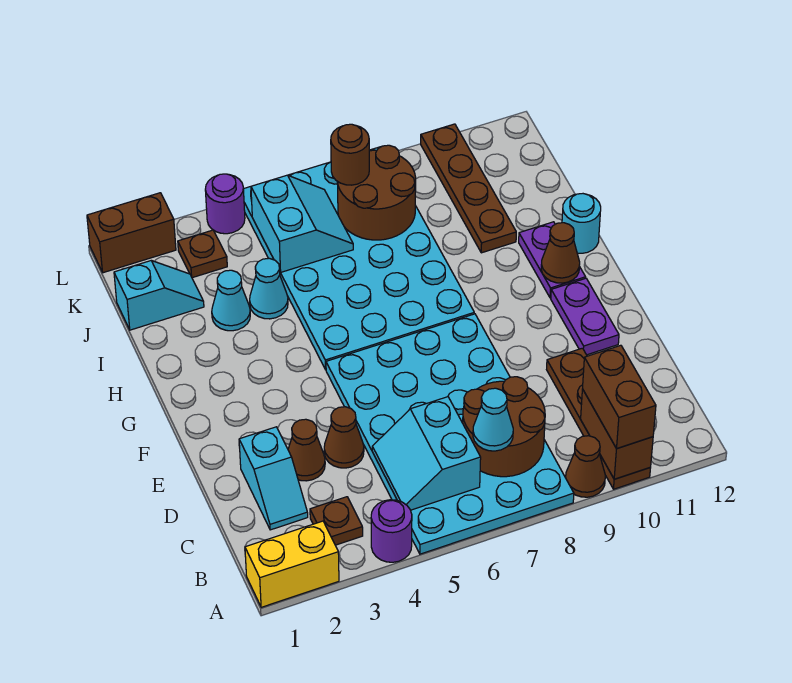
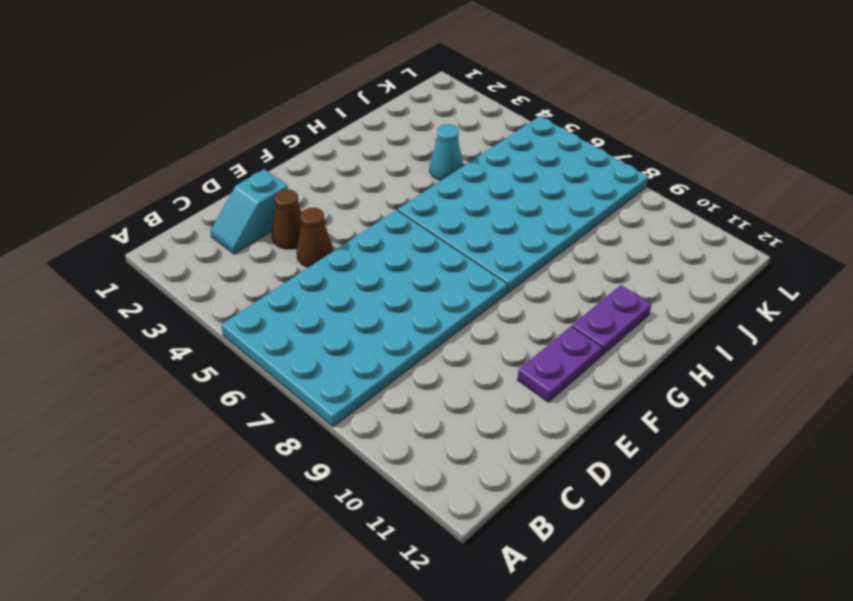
none -> yellow 1x2 brick [245,521,339,607]
none -> purple 1x1 round brick [371,500,412,562]
none -> brown 1x1 cone [566,436,605,497]

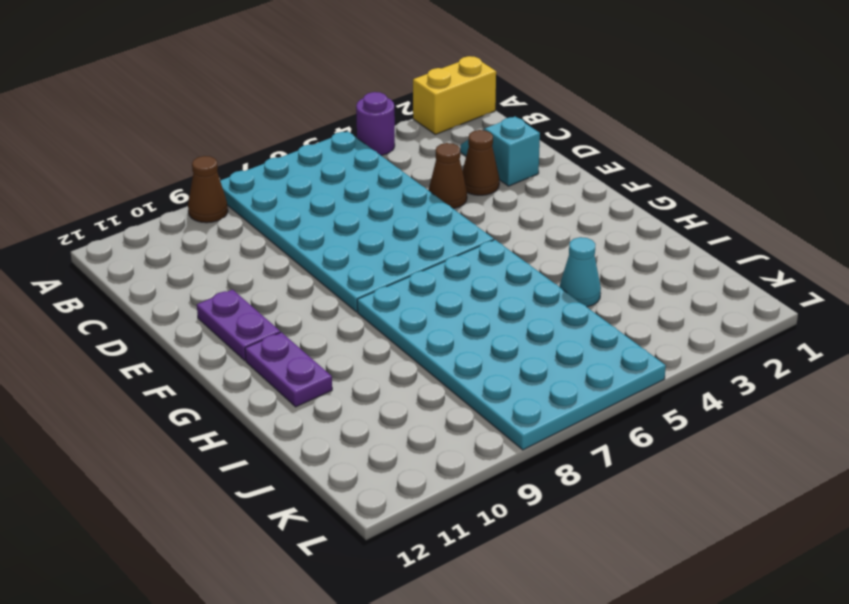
none -> brown 1x4 plate [547,348,650,489]
none -> brown 1x1 plate [310,497,363,545]
none -> cyan 1x1 round brick [562,194,601,253]

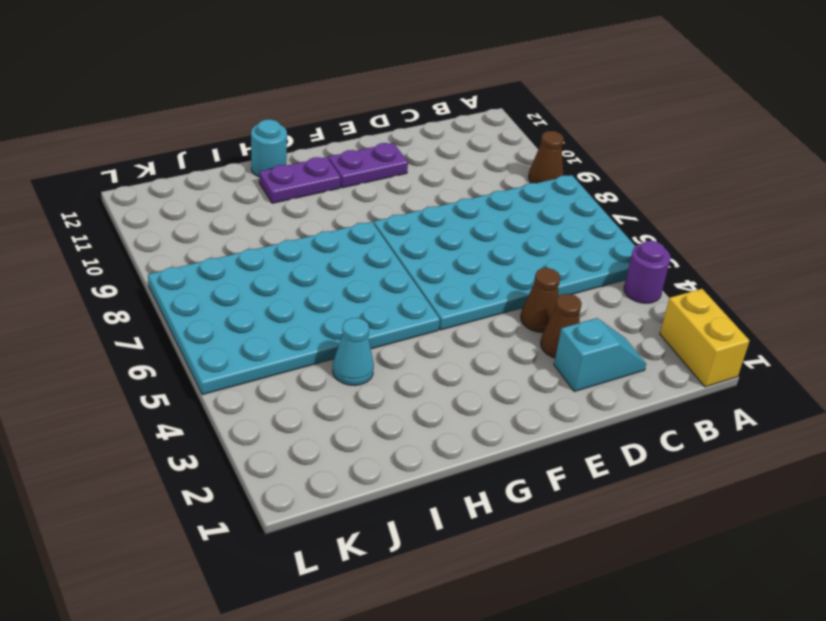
none -> brown 1x4 plate [547,348,650,489]
none -> brown 1x1 plate [310,497,363,545]
none -> cyan 1x1 cone [212,270,250,331]

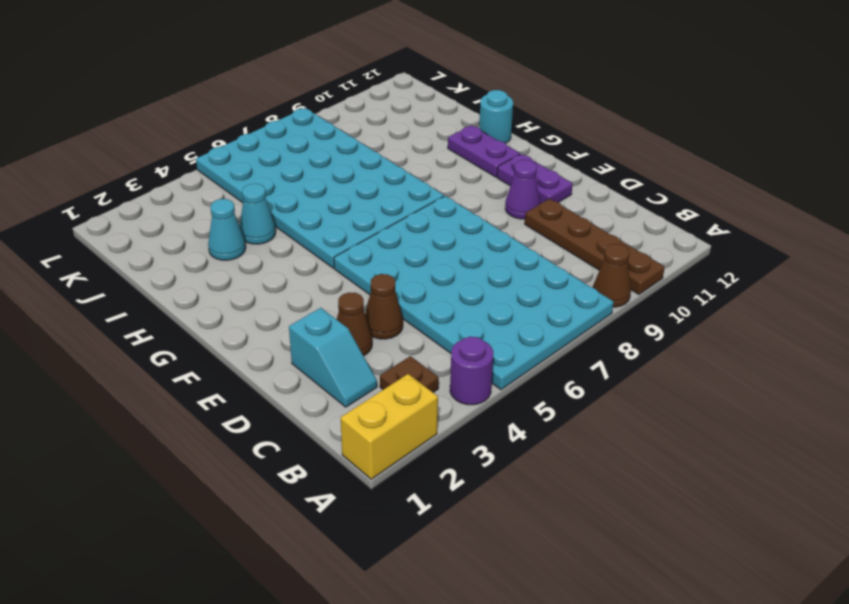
purple 1x1 cone [505,160,540,219] -> none
none -> brown 1x4 plate [421,124,516,253]
none -> cyan 1x2 slope [114,261,204,330]
none -> brown 1x1 plate [178,230,227,278]

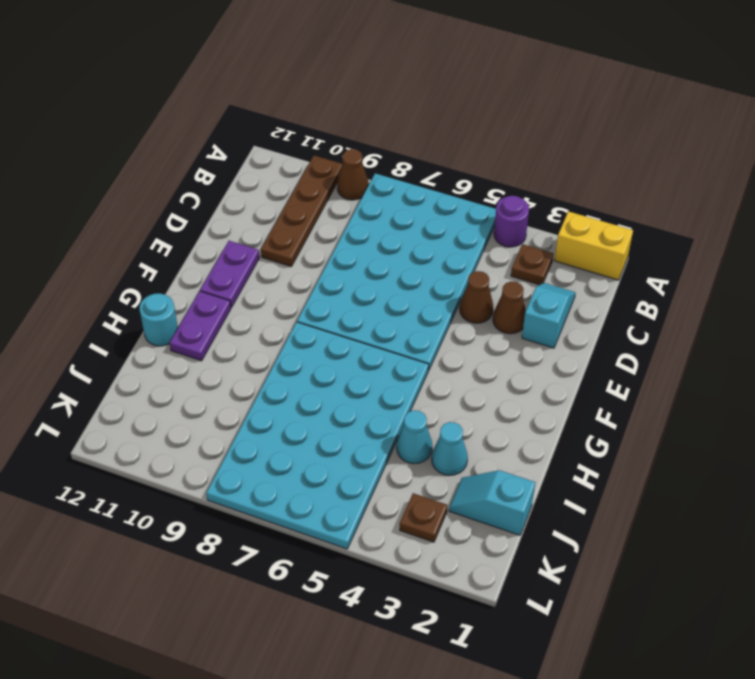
none -> brown 1x4 plate [421,124,516,253]
none -> brown 1x2 brick [87,193,176,273]
none -> purple 1x1 round brick [205,174,245,234]

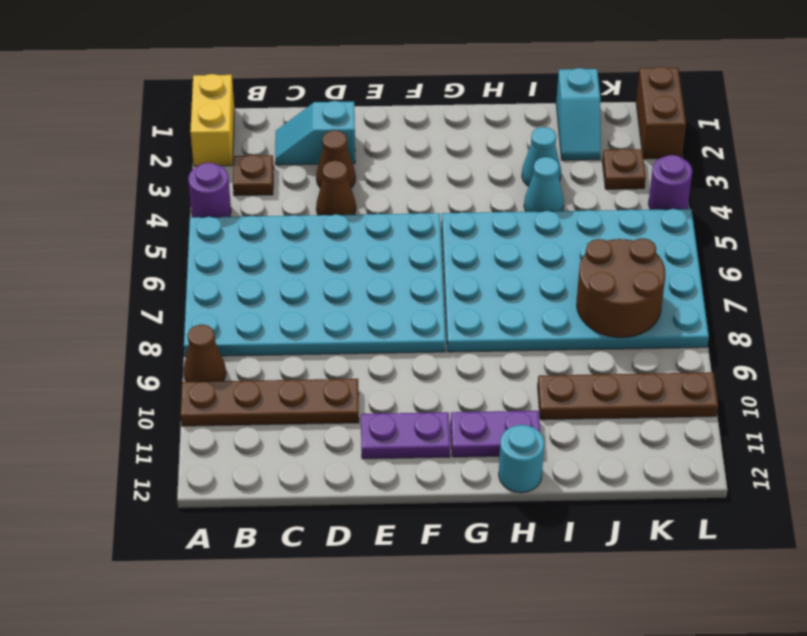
none -> brown 1x2 brick [581,389,653,479]
none -> cyan 2x2 slope [372,397,481,510]
none -> brown 2x2 round brick [463,377,545,477]

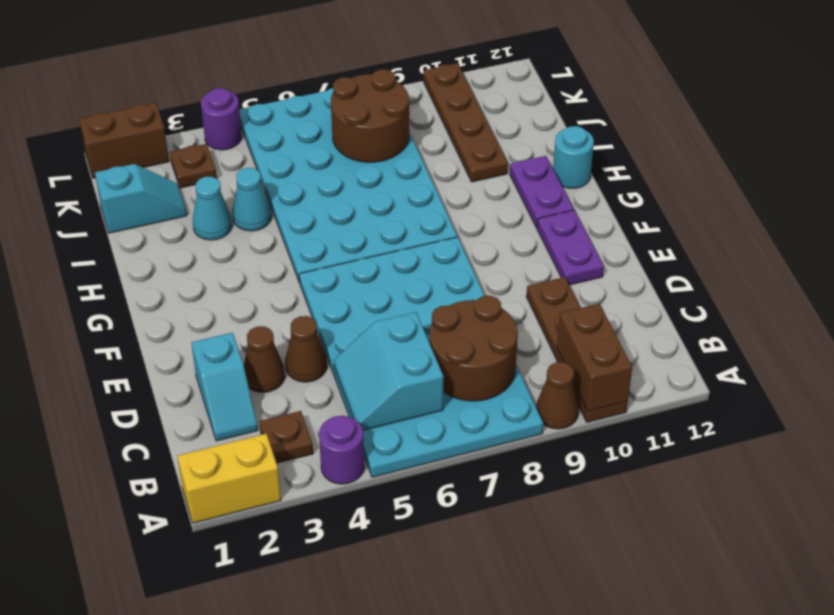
none -> brown 1x1 cone [541,223,580,283]
none -> cyan 2x2 slope [251,175,353,272]
none -> brown 1x2 brick [583,345,656,448]

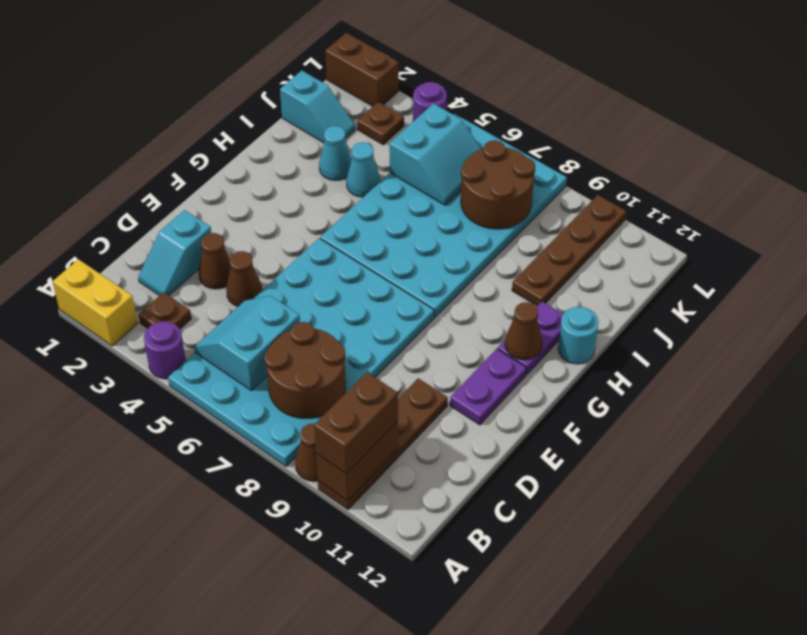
none -> cyan 1x1 cone [473,388,513,451]
none -> brown 1x1 round brick [331,124,370,185]

